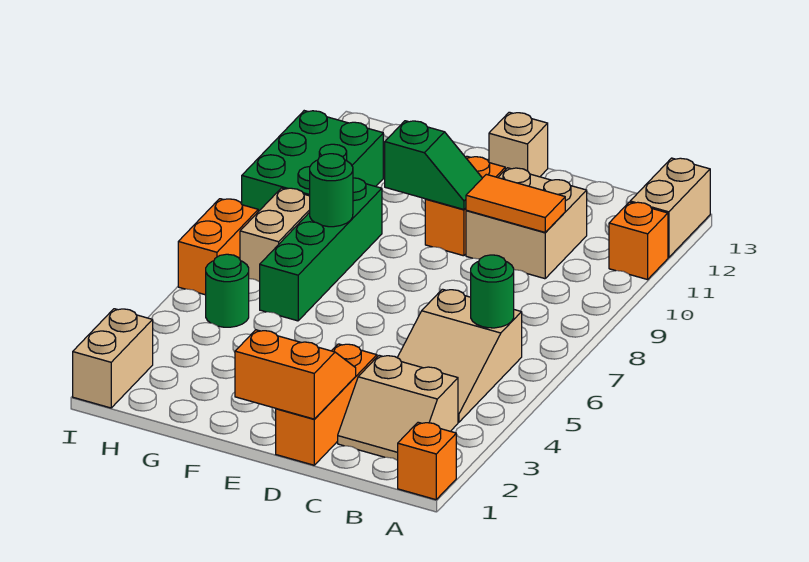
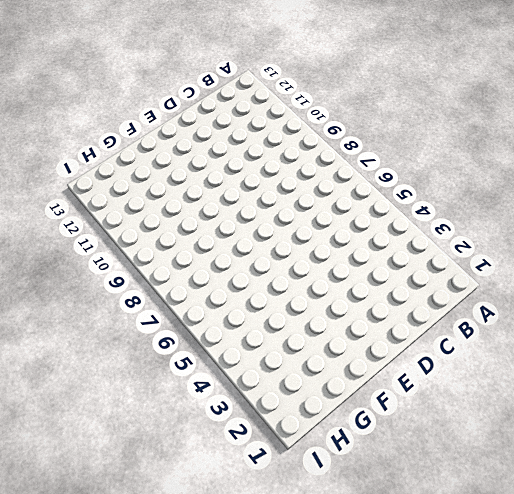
none -> orange 1x1 brick [398,422,456,500]
none -> orange 1x1 brick [609,202,668,280]
none -> tan 1x2 brick [630,158,710,258]

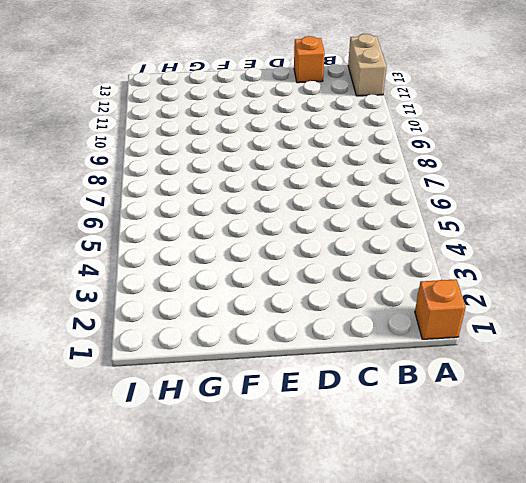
orange 1x1 brick [294,36,325,83] -> orange 1x1 brick moved to [609,202,668,280]
none -> tan 2x2 slope [338,355,458,460]
none -> tan 2x3 slope [397,289,522,422]
none -> tan 2x2 brick [466,168,587,279]

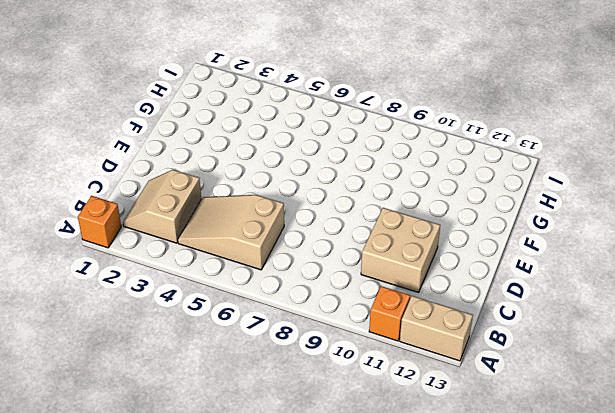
none -> orange 1x3 brick [276,344,377,465]
none -> orange 1x2 brick [425,156,505,256]
none -> tan 1x1 brick [489,112,548,177]

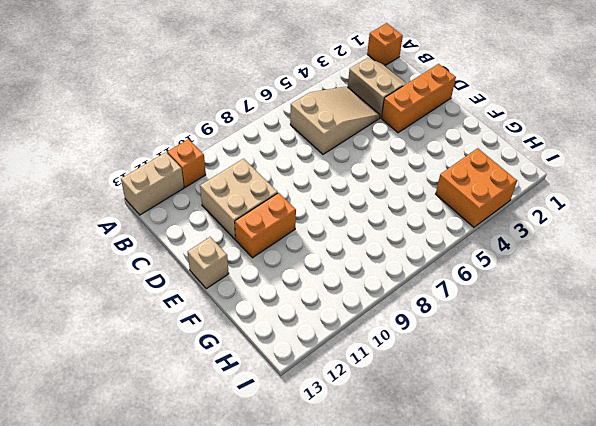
orange 2x2 brick [436,148,517,227] -> none
none -> green 1x4 brick [260,178,382,321]
none -> green 1x1 round brick [206,254,249,327]
none -> tan 1x2 brick [240,188,310,282]

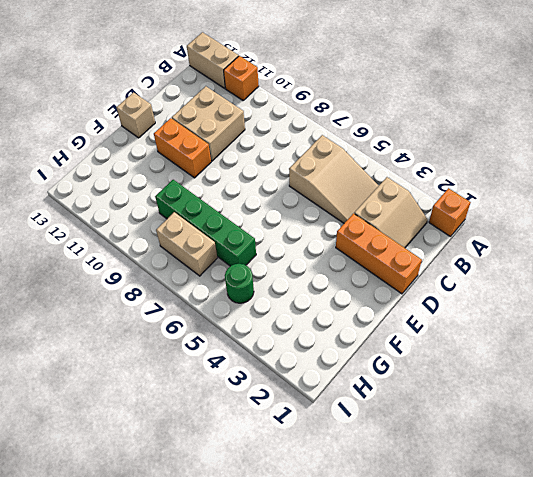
none -> green 2x3 brick [242,111,383,212]
none -> tan 1x2 brick [73,309,153,408]
none -> orange 1x2 brick [178,199,258,295]

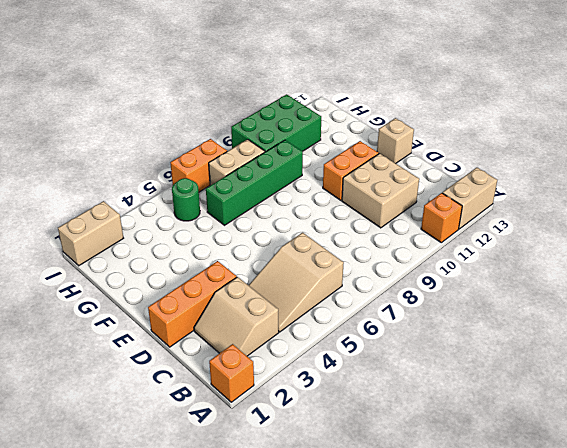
none -> green 1x1 round brick [471,255,514,328]
none -> orange 1x2 tile [466,174,565,232]
none -> orange 2x2 slope [235,330,356,419]

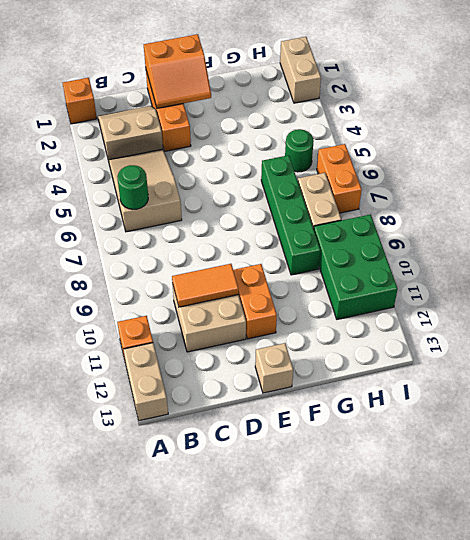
none -> green 1x2 slope [385,121,482,210]
none -> green 1x1 round brick [310,154,353,227]

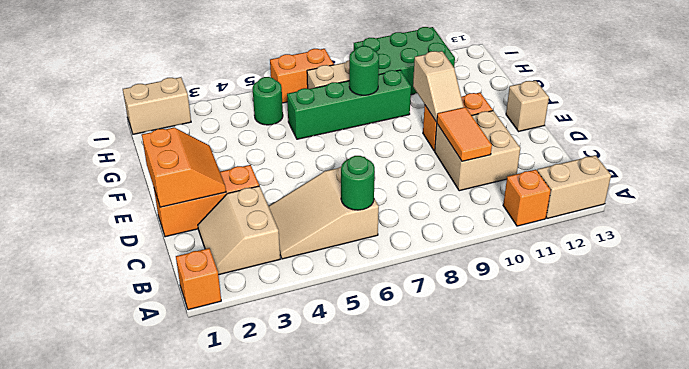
tan 1x2 slope [413,51,464,122] -> green 1x2 slope [385,121,482,210]

